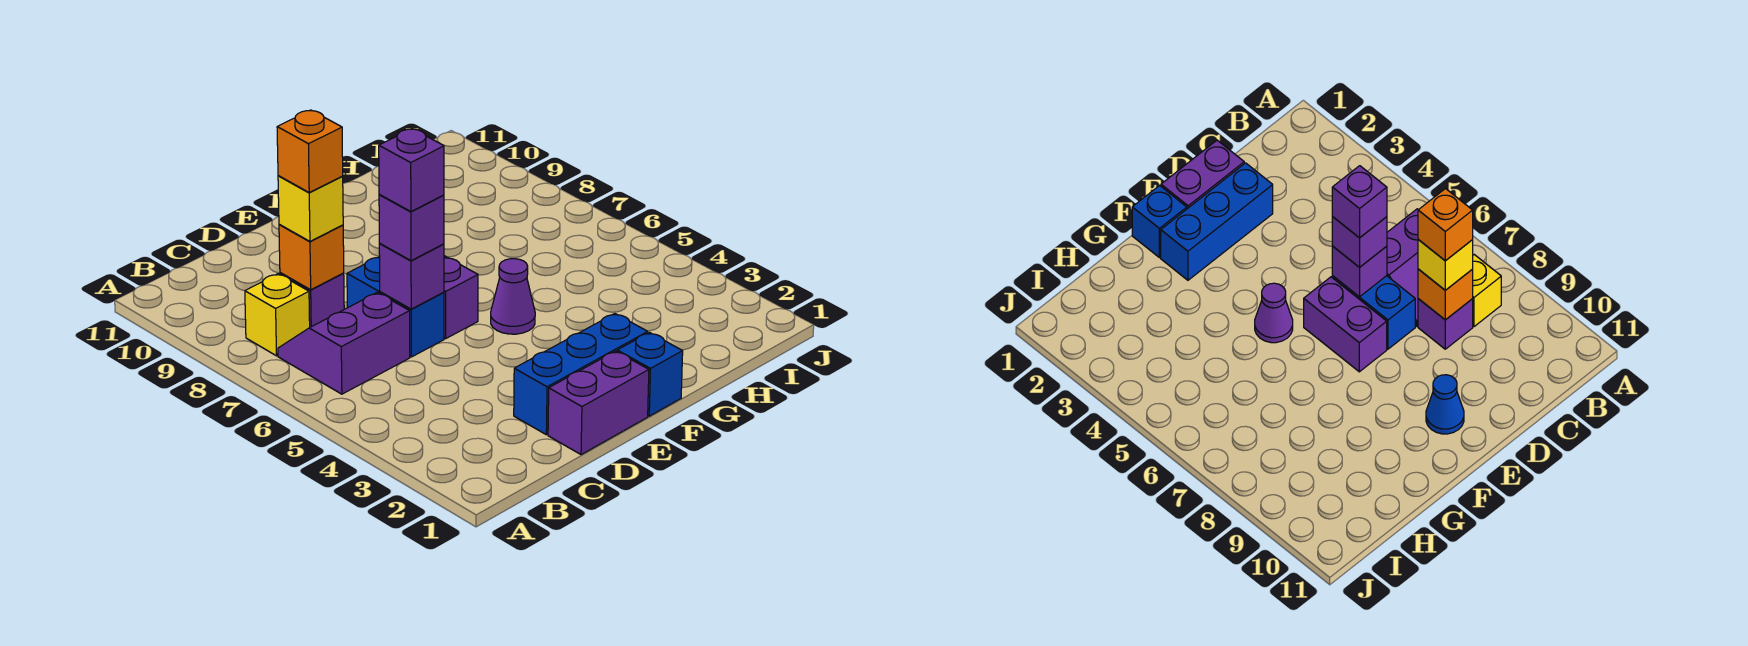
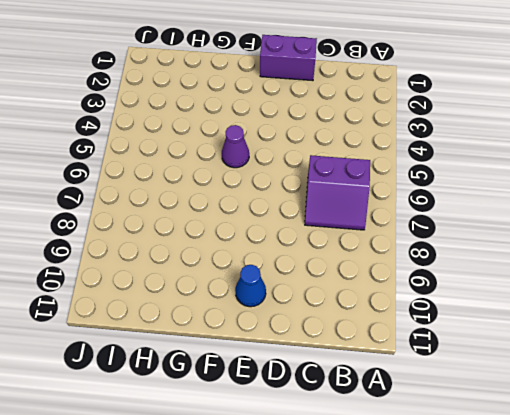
none -> yellow 1x1 brick [245,274,310,356]
none -> purple 1x1 brick [280,273,344,327]
none -> blue 1x3 brick [514,314,648,435]

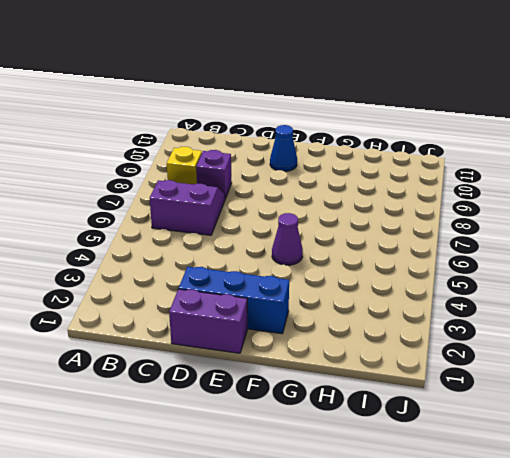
none -> blue 1x2 brick [347,257,444,357]
none -> purple 1x2 brick [444,256,478,339]
none -> blue 1x1 brick [617,332,683,416]

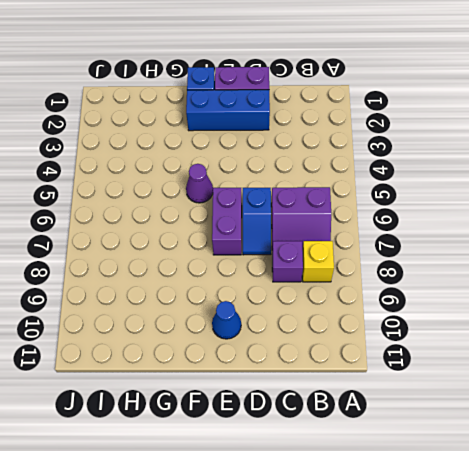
blue 1x2 slope [243,188,271,255] -> blue 1x2 brick [347,257,444,357]
none -> orange 1x1 brick [279,224,344,290]
none -> purple 1x1 brick [379,244,444,309]
none -> yellow 1x1 brick [278,176,343,241]

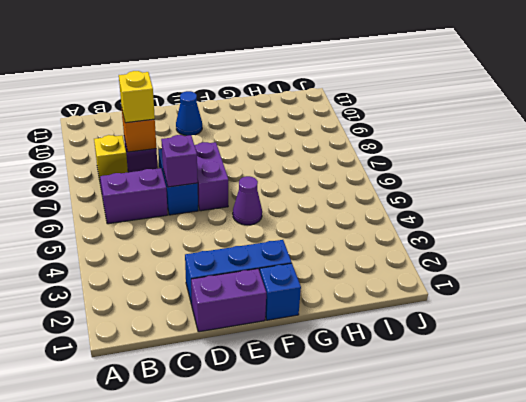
none -> purple 1x1 brick [379,195,444,261]
none -> orange 1x1 brick [277,110,343,192]
none -> purple 1x1 brick [379,129,444,212]

